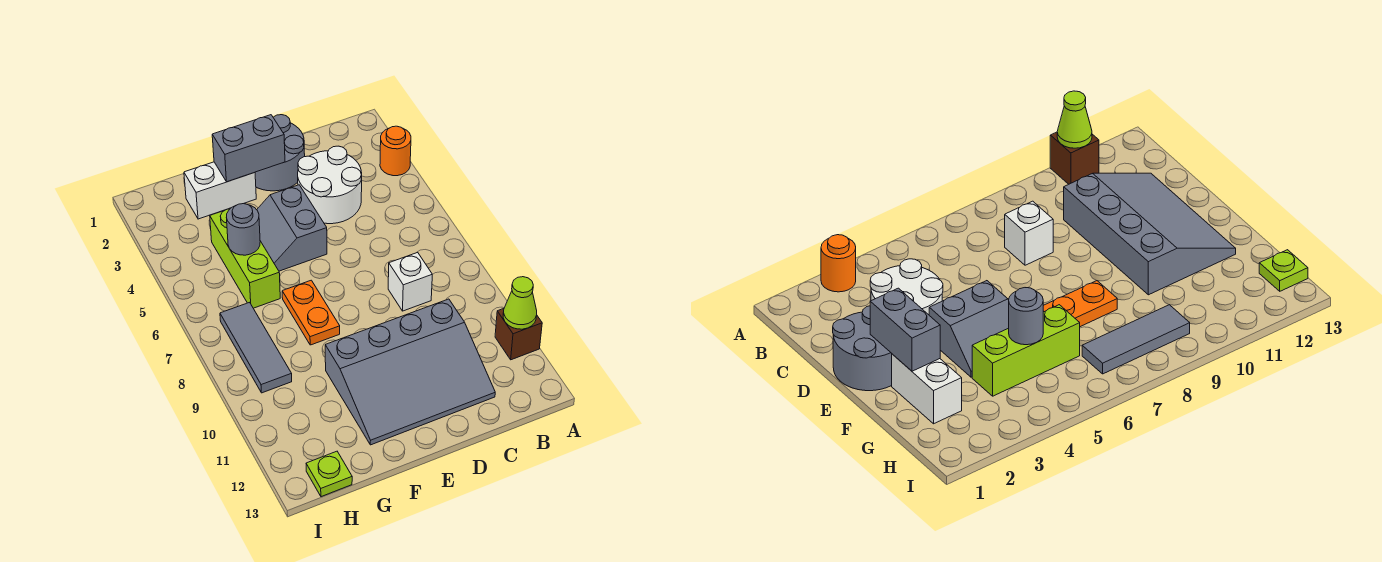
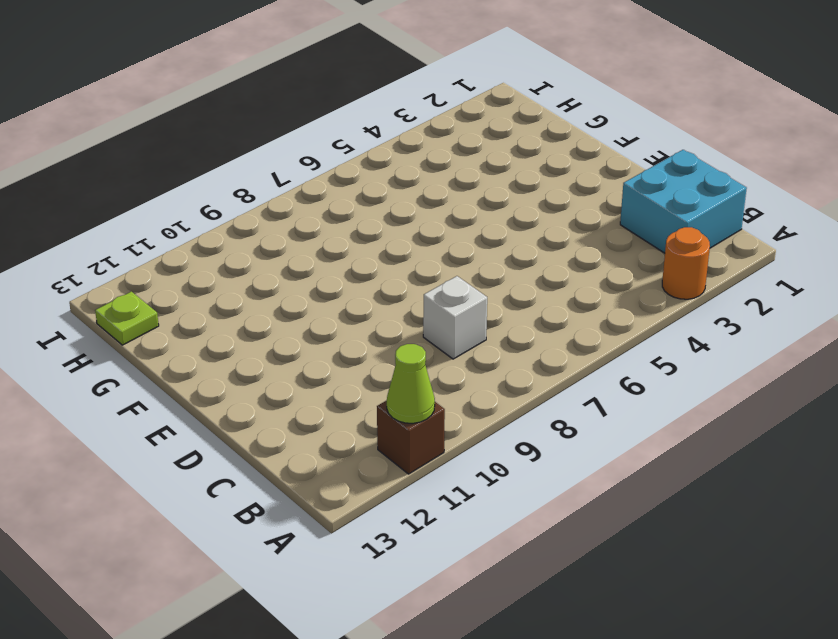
cyan 2x2 brick [620,150,747,253] -> none
none -> white 2x2 round brick [298,146,362,224]
none -> grey 3x4 slope [325,299,495,445]
none -> grey 2x2 round brick [255,115,305,191]

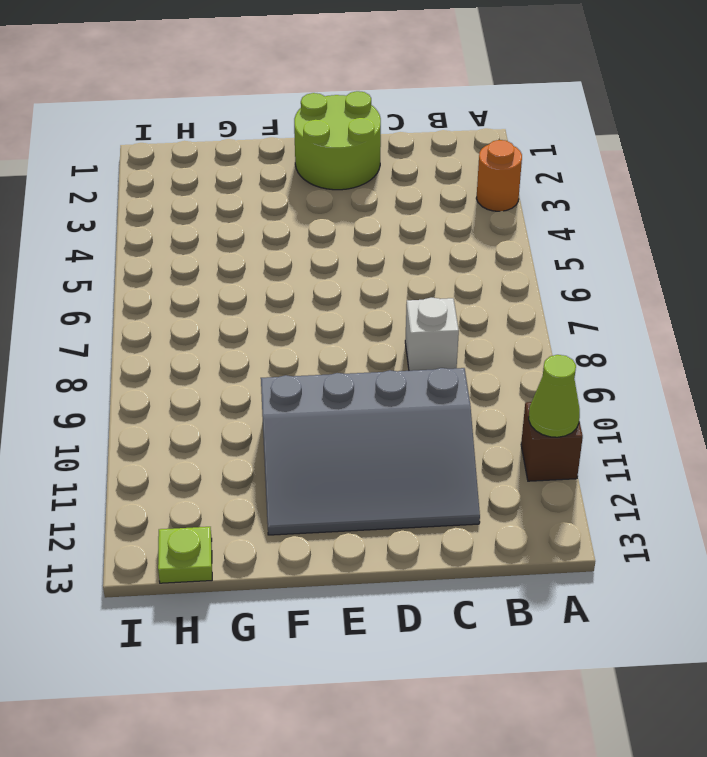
lime 2x2 round brick [294,91,381,190] -> grey 2x2 round brick [255,115,305,191]
none -> white 2x2 round brick [298,146,362,224]
none -> grey 2x2 slope [257,185,327,271]
none -> white 1x2 brick [184,162,256,219]

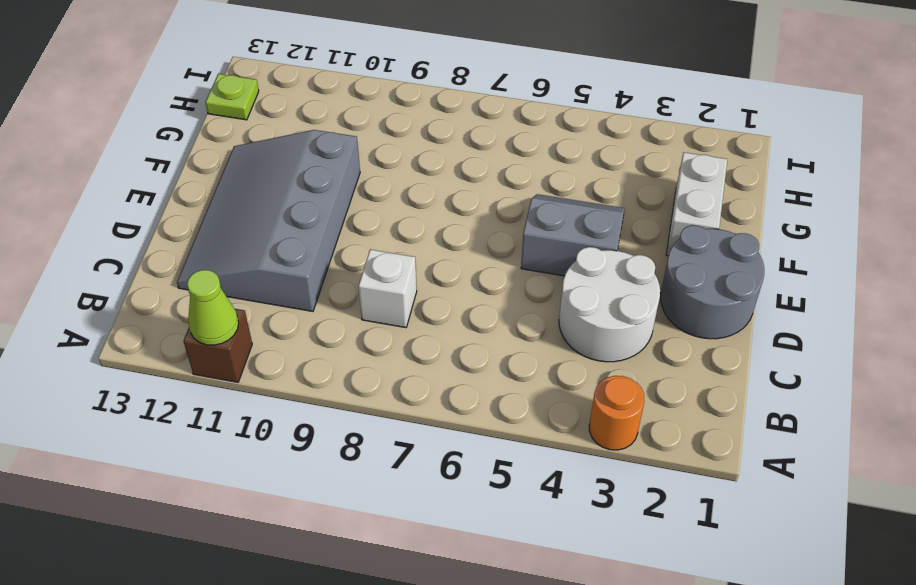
none -> orange 1x2 plate [282,280,340,345]
none -> lime 1x3 brick [210,209,280,308]
none -> grey 1x3 tile [220,302,292,393]

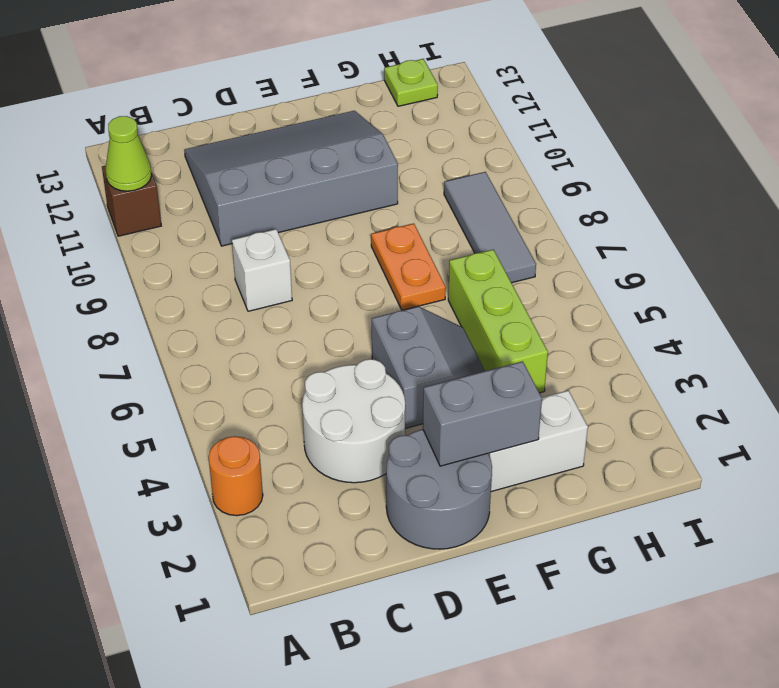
none -> grey 1x1 round brick [226,204,260,255]

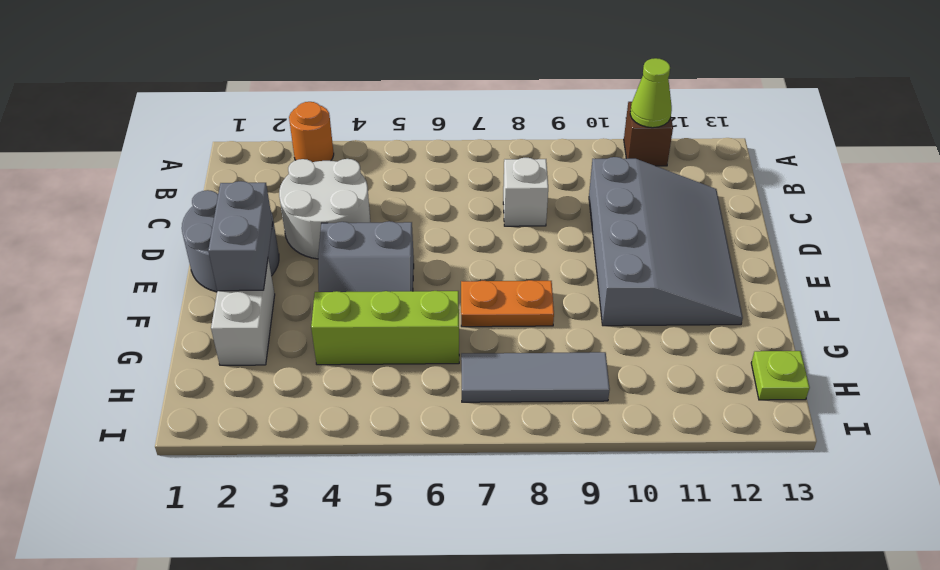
none -> grey 1x1 round brick [226,204,260,255]

